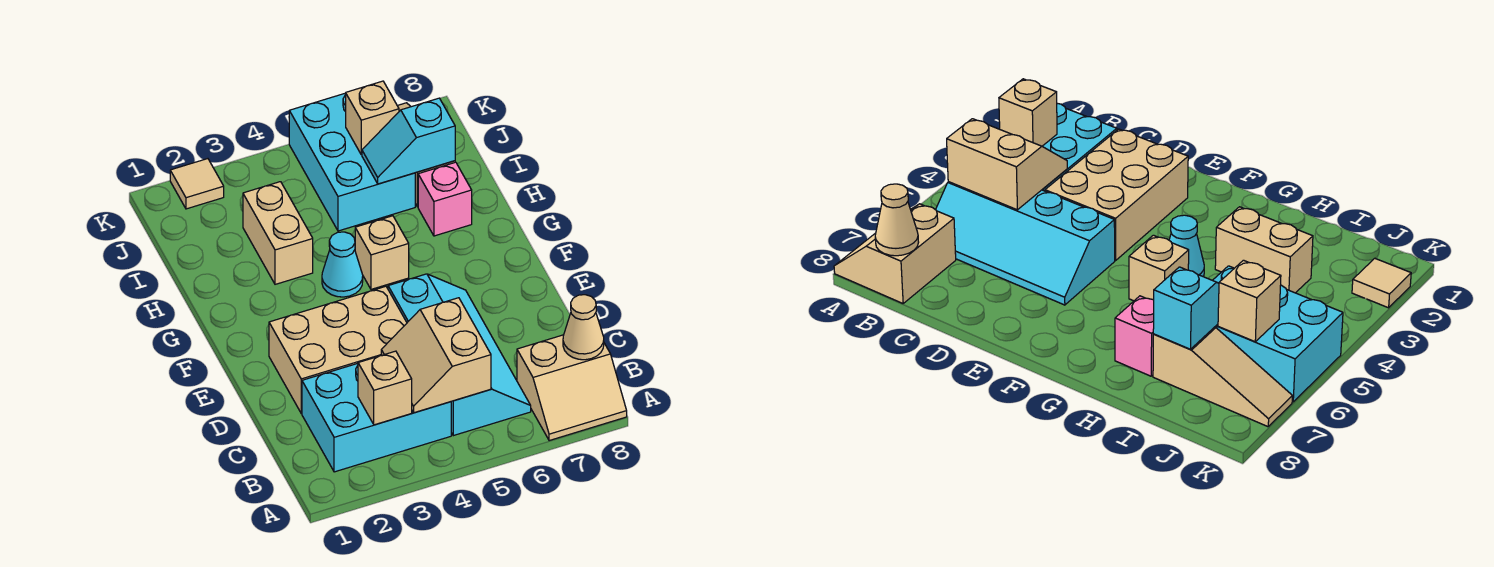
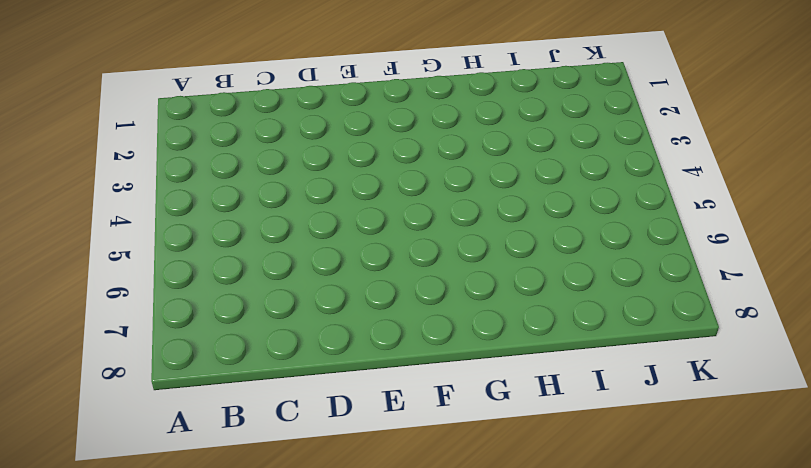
none -> tan 2x2 slope [517,335,627,441]
none -> cyan 2x3 brick [302,363,451,472]
none -> cyan 2x4 slope [388,274,531,436]

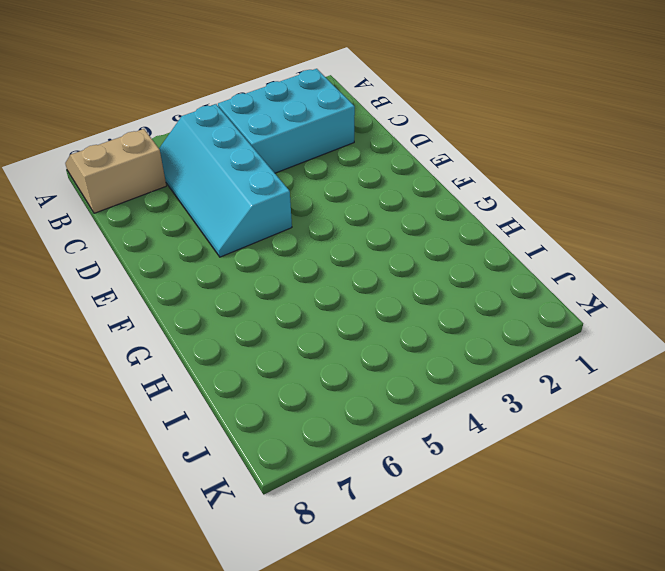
none -> tan 2x3 brick [269,286,407,413]
none -> cyan 1x1 cone [322,232,363,297]
none -> tan 1x1 brick [355,216,409,289]

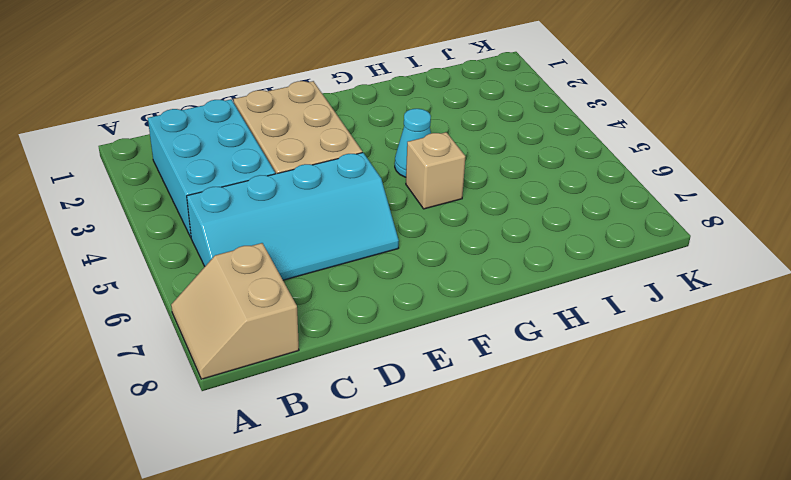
none -> tan 1x2 brick [243,182,313,284]
none -> pink 1x1 brick [418,162,472,236]
none -> cyan 2x3 brick [289,93,415,231]

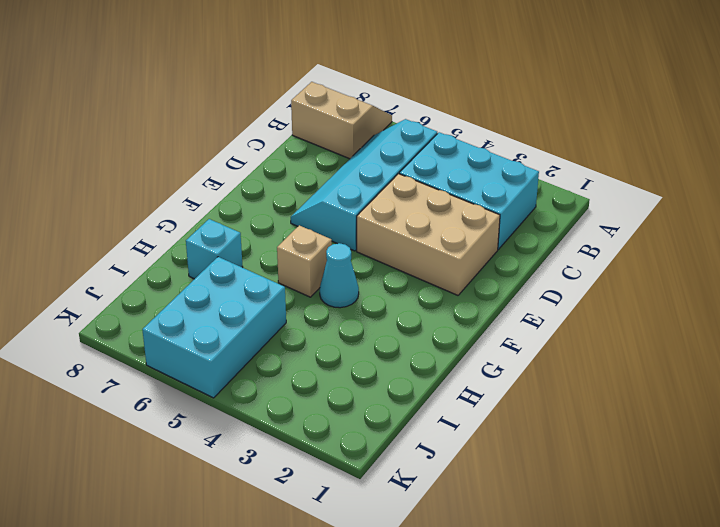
cyan 1x1 brick [186,219,243,279] -> pink 1x1 brick [418,162,472,236]
none -> tan 1x2 brick [243,182,313,284]
none -> tan 1x3 slope [1153,327,1292,427]
none -> tan 1x1 tile [170,159,224,209]

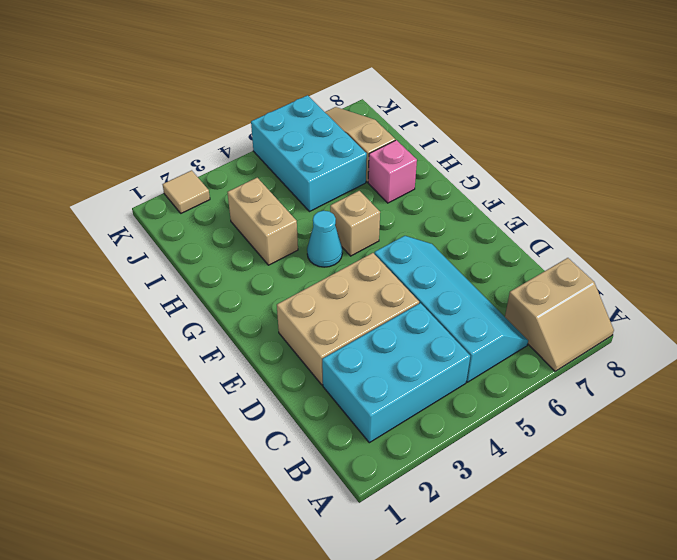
none -> tan 1x1 brick [358,351,412,425]
none -> tan 2x2 slope [381,298,491,413]
none -> tan 1x1 cone [563,295,604,360]

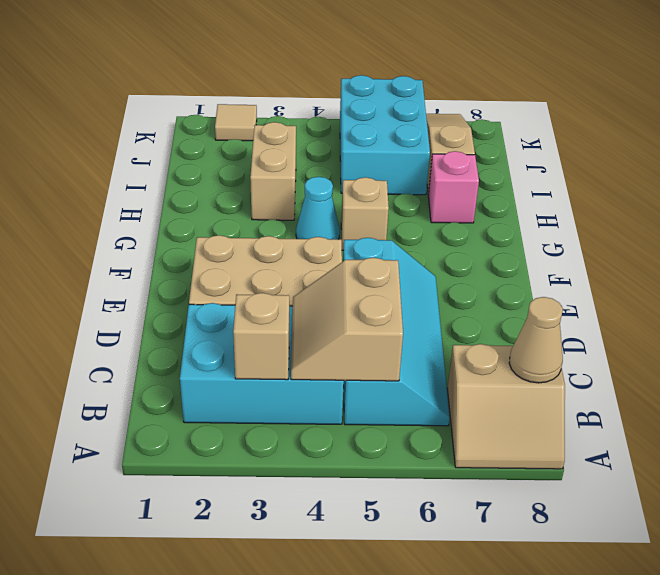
none -> cyan 1x2 slope [362,98,455,184]
none -> tan 1x1 brick [346,81,399,155]

